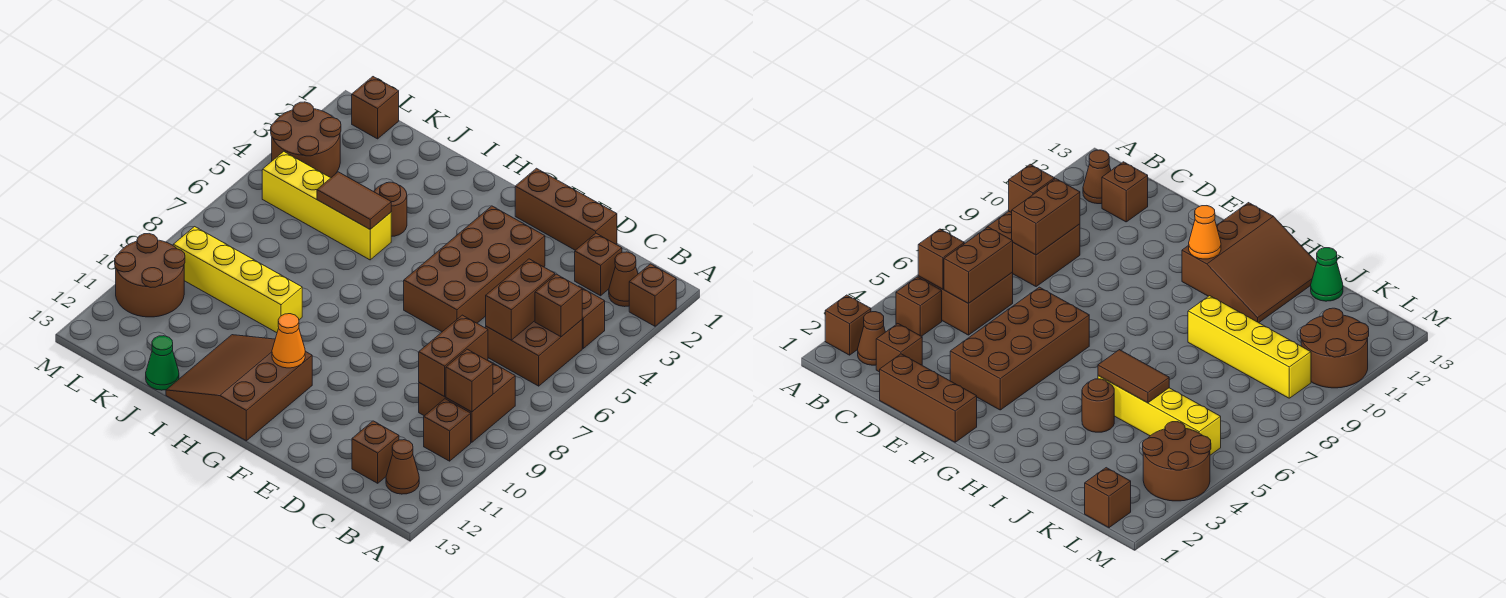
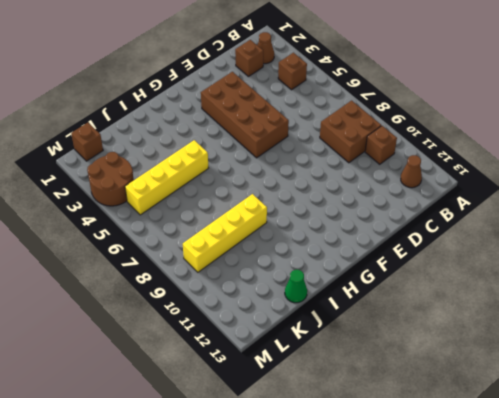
none -> brown 1x1 brick [629,264,676,326]
none -> brown 2x2 brick [486,320,582,386]
none -> brown 1x1 brick [352,421,399,483]

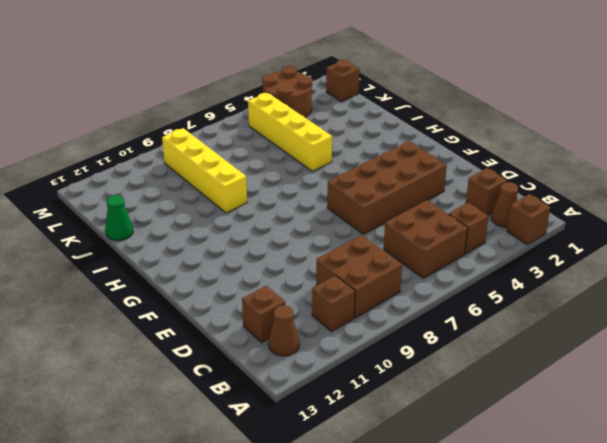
none -> brown 1x3 brick [515,168,617,250]
none -> brown 3x3 slope [166,335,312,441]
none -> brown 1x1 round brick [374,182,407,237]

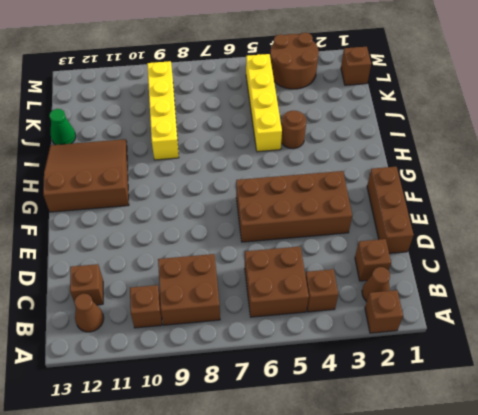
none -> brown 2x2 round brick [115,234,185,317]
none -> brown 1x1 brick [535,274,582,337]
none -> brown 1x1 brick [446,349,493,412]

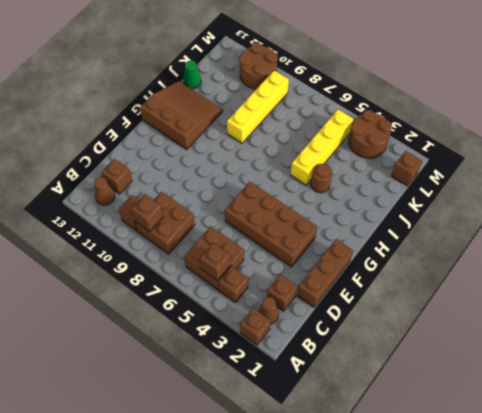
none -> brown 1x2 brick [486,259,555,340]
none -> brown 1x2 brick [419,315,488,396]
none -> orange 1x1 cone [272,314,305,368]

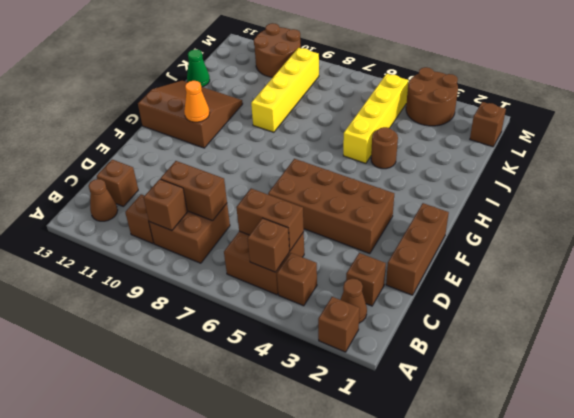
none -> brown 1x2 tile [317,172,391,229]

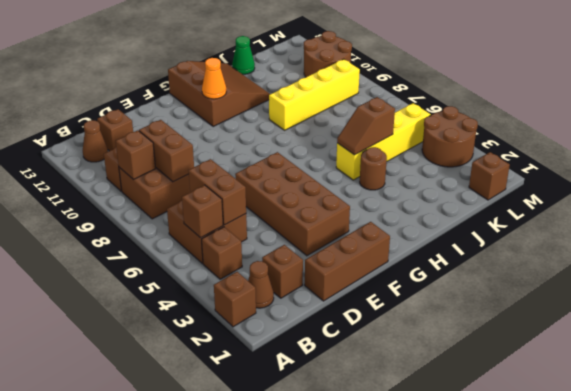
brown 1x2 slope [337,97,395,155] -> brown 1x2 tile [317,172,391,229]

